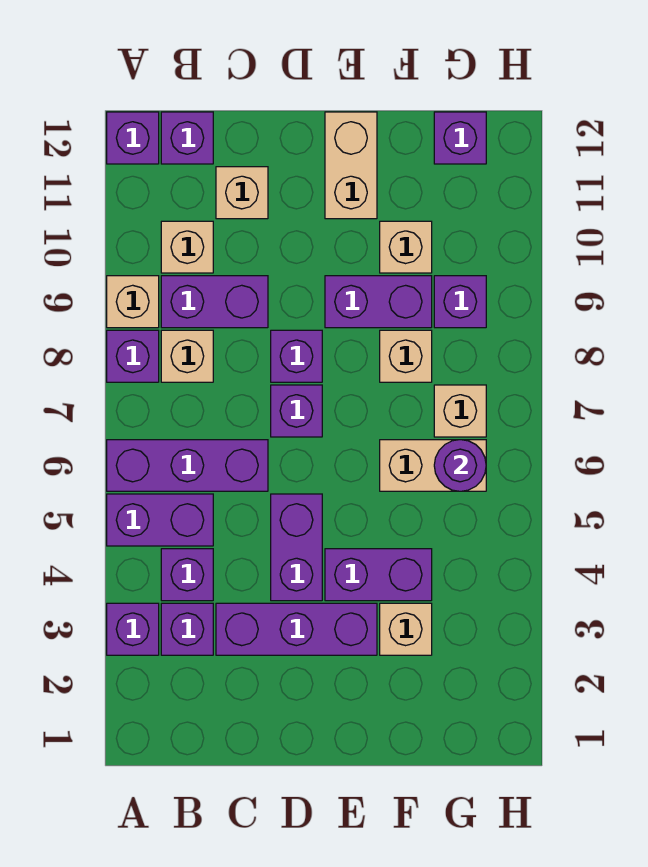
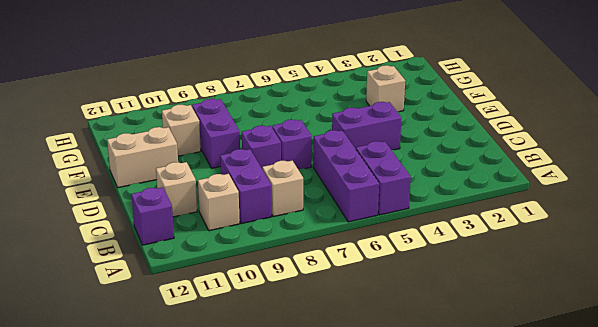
none -> purple 1x1 brick [107,603,159,655]
none -> purple 1x1 brick [107,330,159,382]
none -> tan 1x1 brick [107,276,159,328]

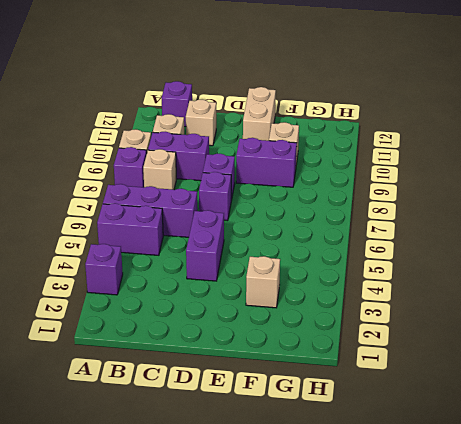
none -> purple 1x1 brick [107,112,159,164]
none -> purple 1x1 brick [161,603,213,655]
none -> purple 1x1 brick [161,549,213,601]

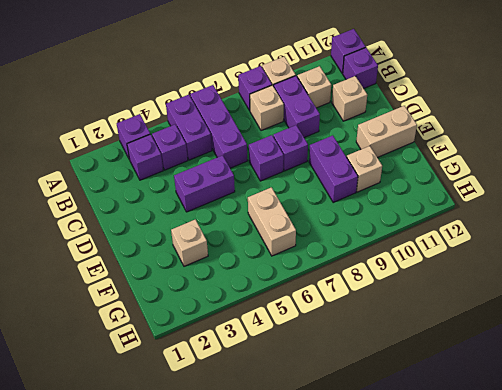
none -> purple 1x3 brick [216,603,377,655]
none -> purple 1x2 brick [325,549,432,601]
none -> tan 1x1 brick [380,330,432,382]

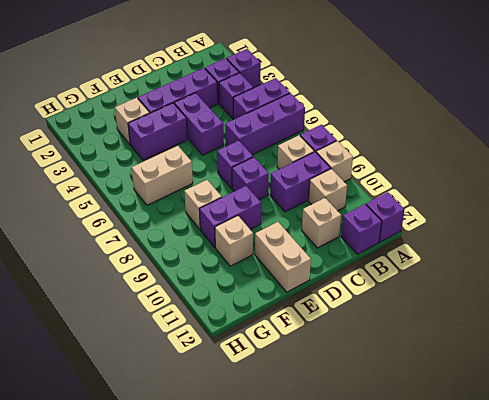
none -> tan 1x1 brick [434,385,486,437]
none -> purple 1x1 brick [434,276,486,328]
none -> purple 1x1 brick [434,112,486,164]

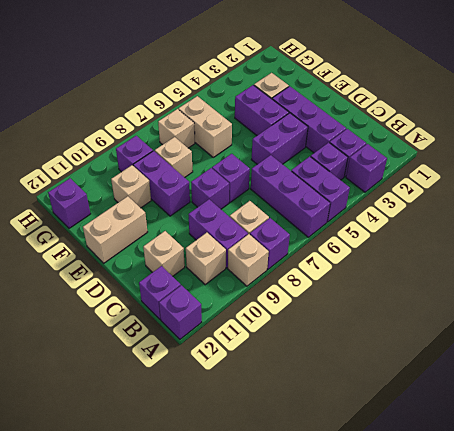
none -> purple 1x1 round brick [434,440,486,491]

